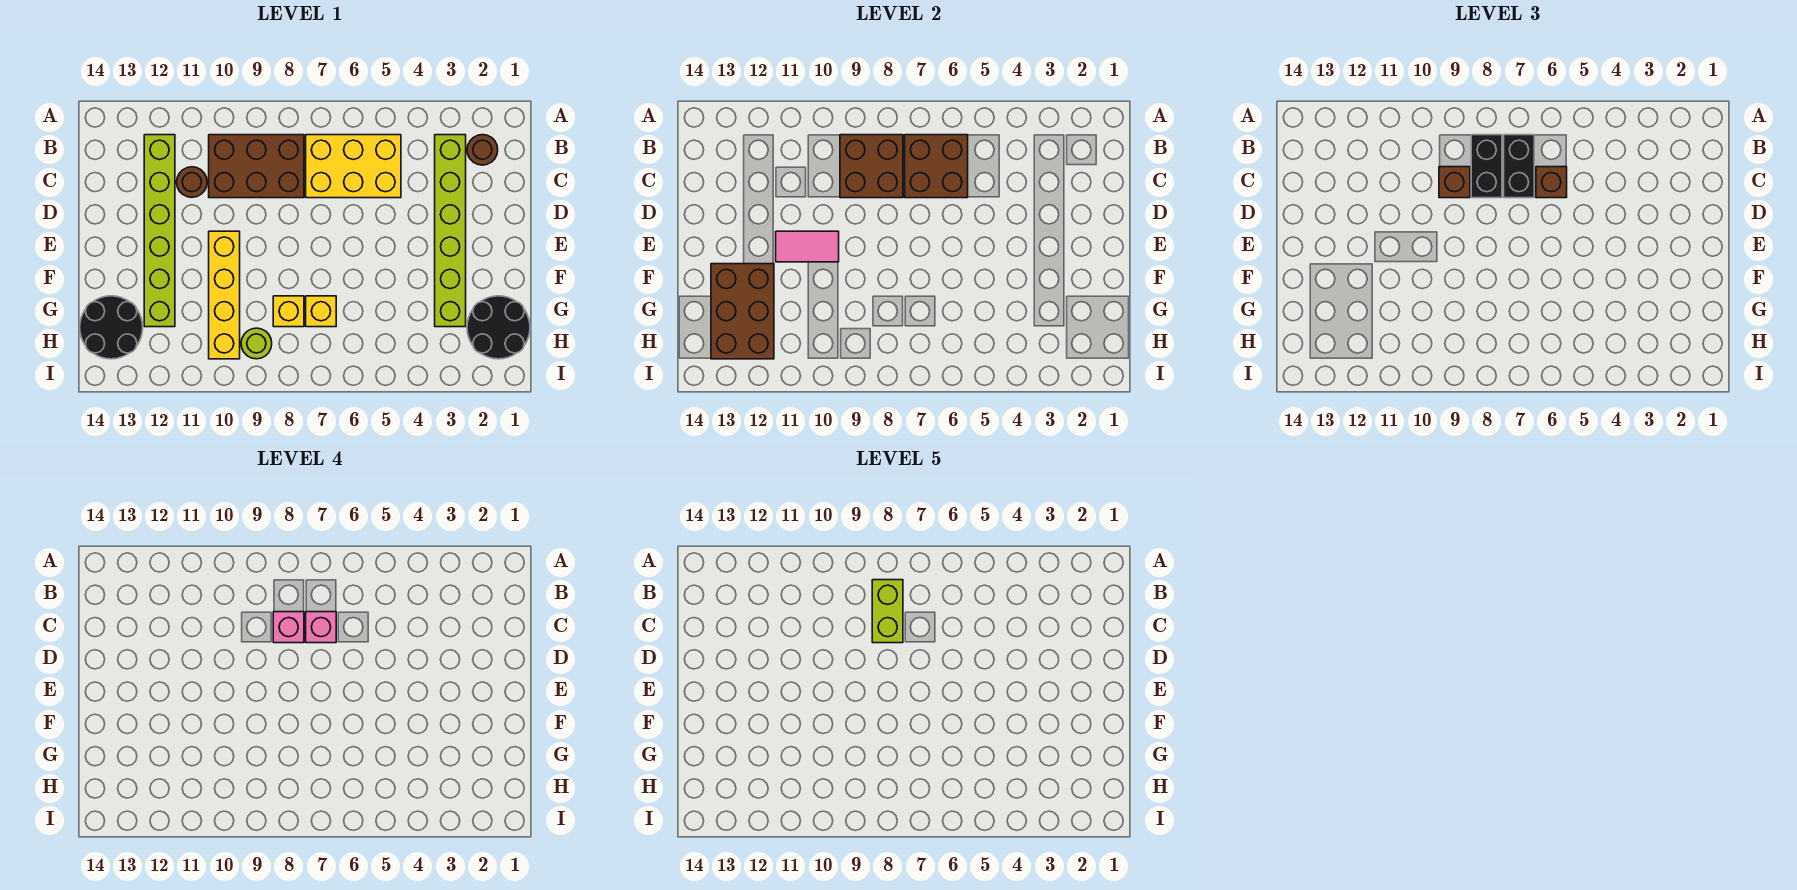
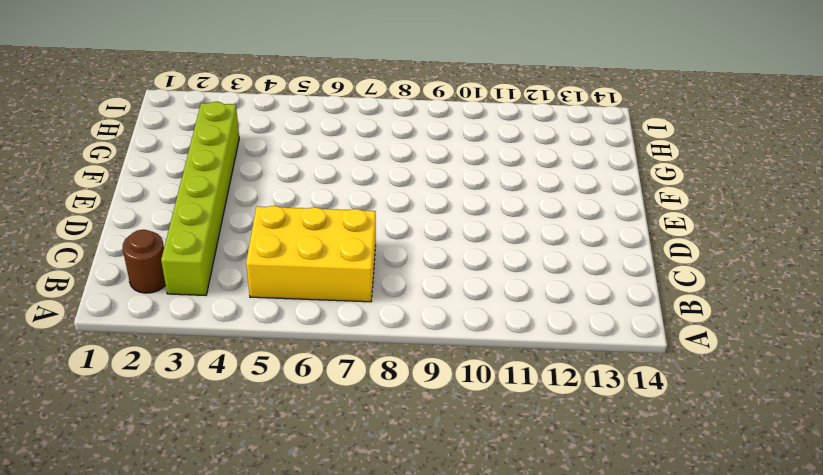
none -> brown 2x3 brick [209,135,304,198]
none -> lime 1x6 brick [144,135,175,327]
none -> brown 1x1 round brick [177,167,207,197]

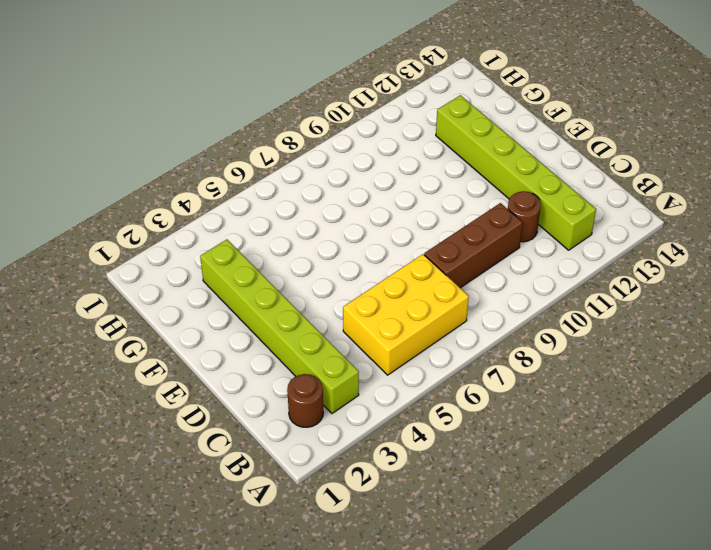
brown 1x3 brick [424,203,523,288] -> brown 2x3 brick [209,135,304,198]
none -> yellow 1x4 brick [209,231,240,359]
none -> black 2x2 round brick [467,296,530,359]
none -> yellow 1x1 brick [306,296,336,327]

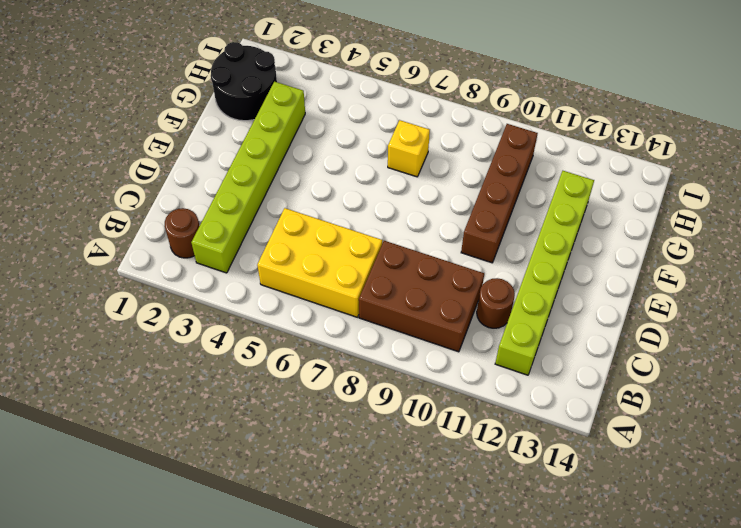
brown 1x4 brick [461,124,538,263] -> yellow 1x4 brick [209,231,240,359]
none -> yellow 1x1 brick [273,296,304,327]
none -> black 2x2 round brick [80,296,143,359]
none -> lime 1x1 round brick [241,328,272,359]

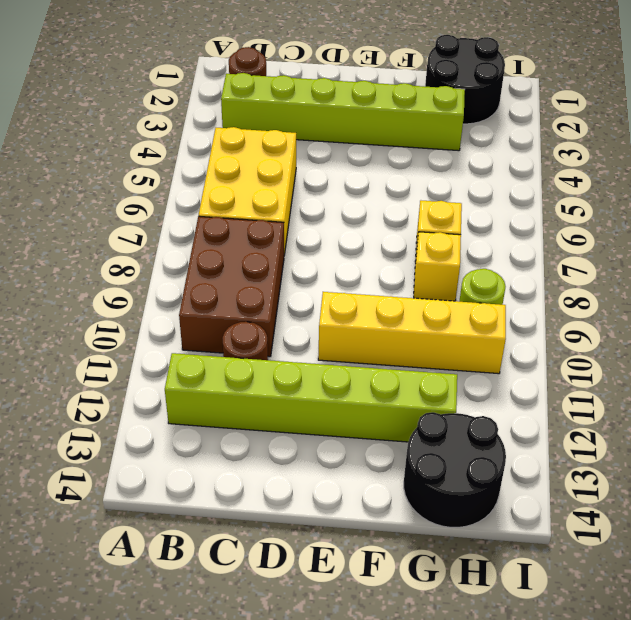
none -> brown 2x2 brick [905,135,968,198]
none -> brown 2x2 brick [840,135,903,198]
none -> pink 1x2 tile [776,231,839,262]

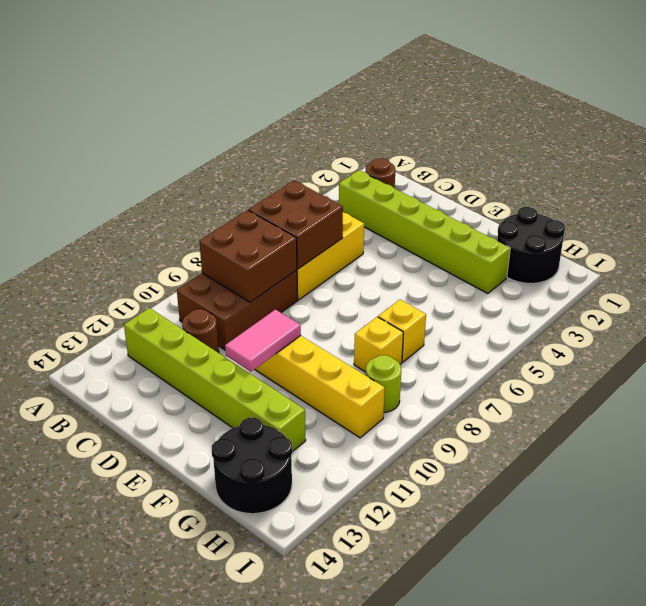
none -> brown 2x3 brick [711,264,774,359]
none -> black 1x2 brick [1504,135,1534,198]
none -> black 1x2 brick [1471,135,1502,198]

